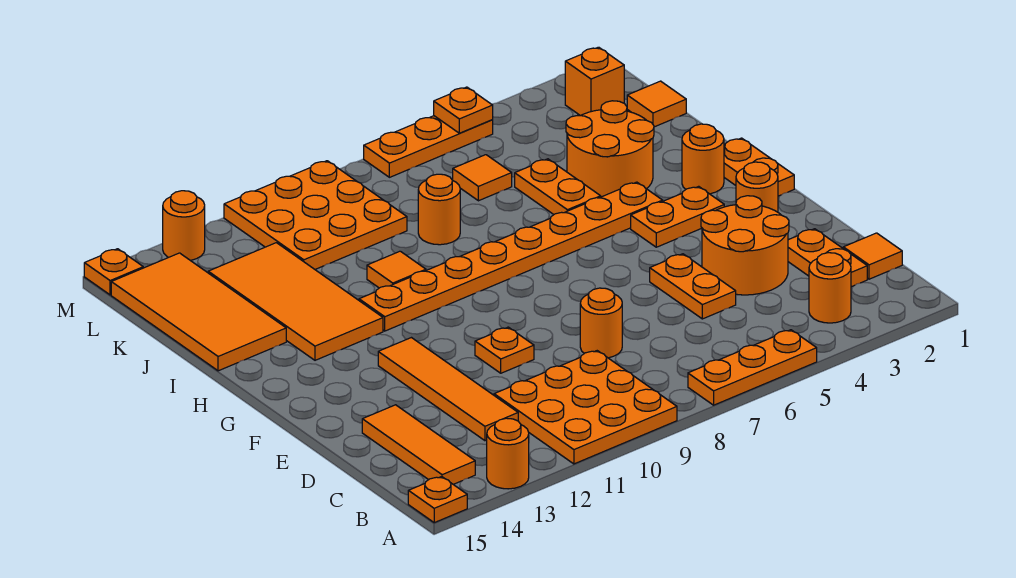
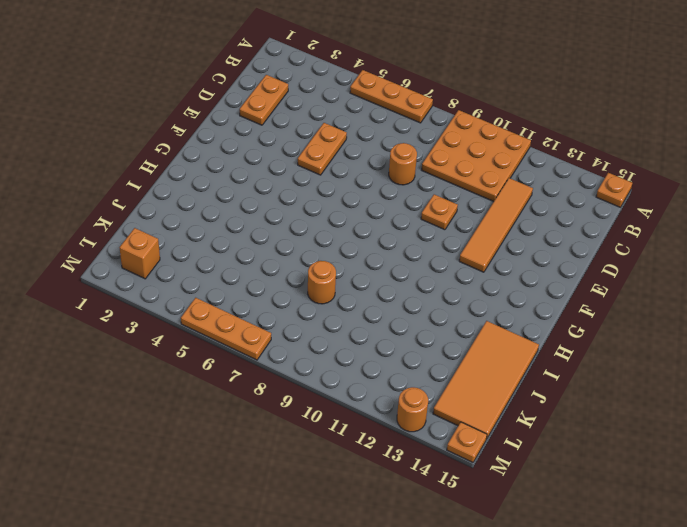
none -> orange 1x1 round brick [487,418,529,489]
none -> orange 1x1 round brick [809,253,851,323]
none -> orange 1x3 tile [362,405,475,484]
none -> orange 1x1 tile [843,233,902,279]

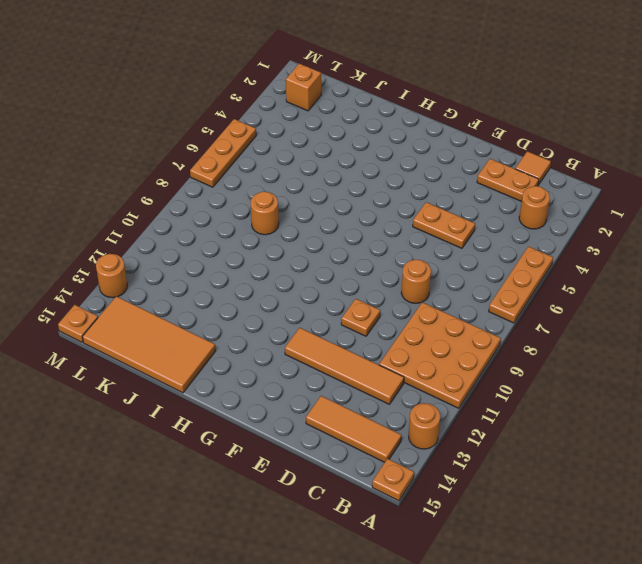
none -> orange 2x2 round brick [701,196,789,295]
none -> orange 1x1 round brick [736,162,778,212]
none -> orange 1x2 plate [724,138,794,196]
none -> orange 1x2 plate [631,186,724,247]

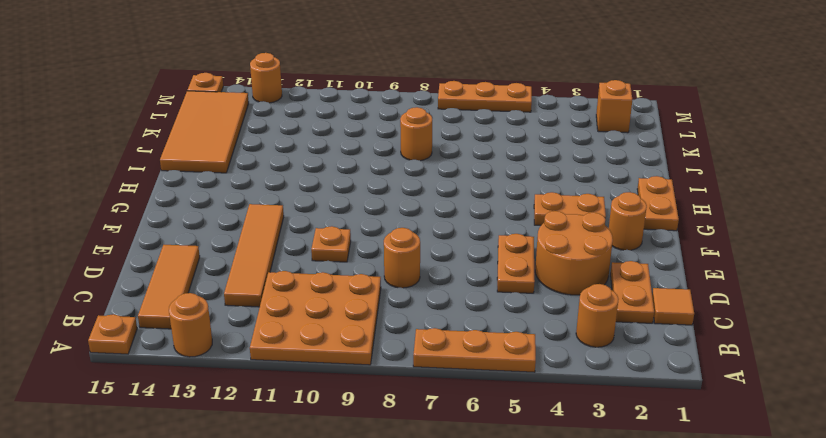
none -> orange 1x1 round brick [682,124,724,194]
none -> orange 1x8 plate [359,182,663,331]
none -> orange 2x4 tile [208,243,383,360]
none -> orange 2x2 round brick [566,101,654,197]

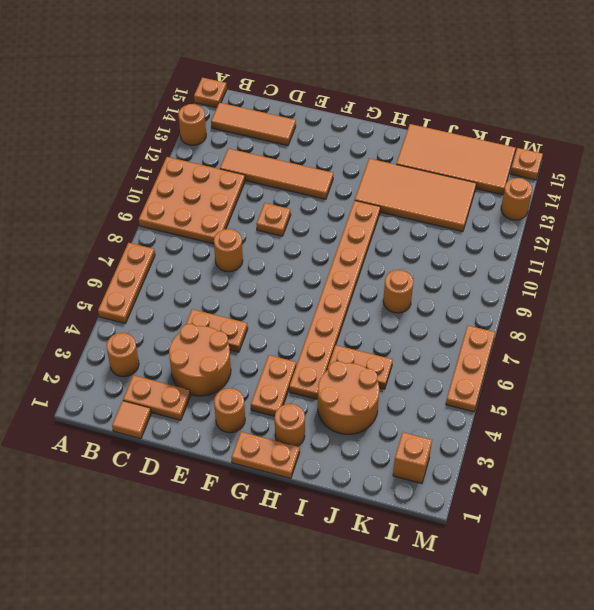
none -> orange 1x1 tile [367,251,426,288]
none -> orange 1x1 tile [627,81,686,127]
none -> orange 1x1 tile [453,155,512,201]
none -> orange 3x3 plate [224,161,407,269]

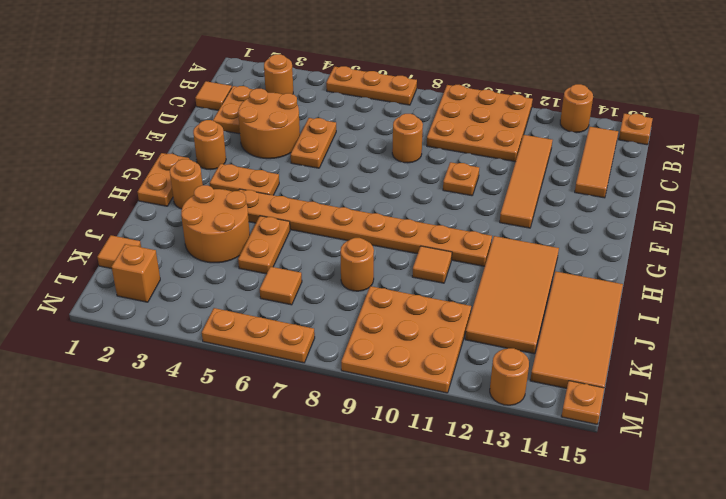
none -> orange 1x1 plate [434,87,493,133]

